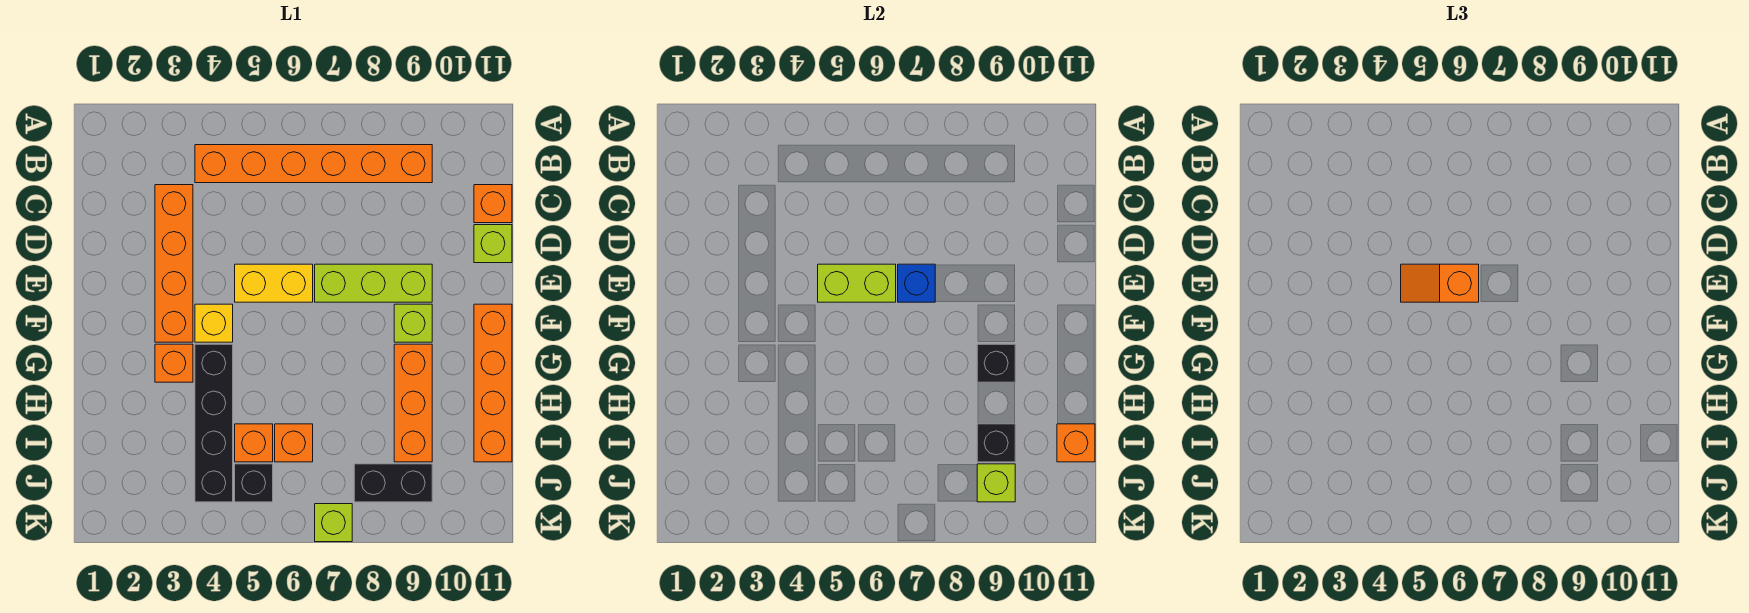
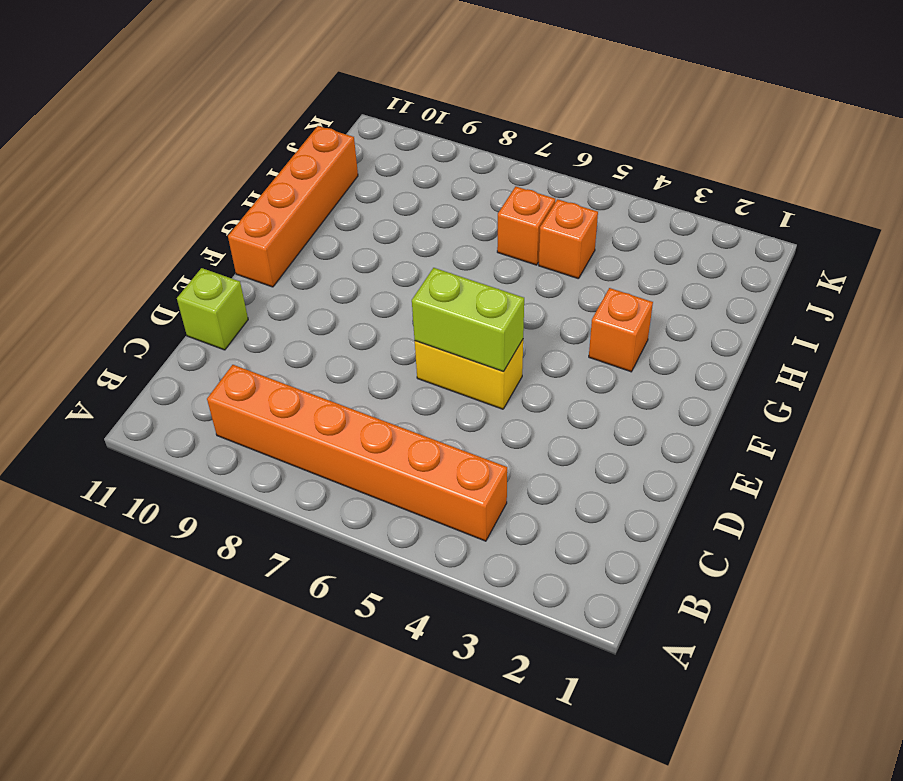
none -> orange 1x4 brick [155,185,193,342]
none -> orange 1x1 brick [474,185,512,223]
none -> lime 1x3 brick [315,264,432,302]

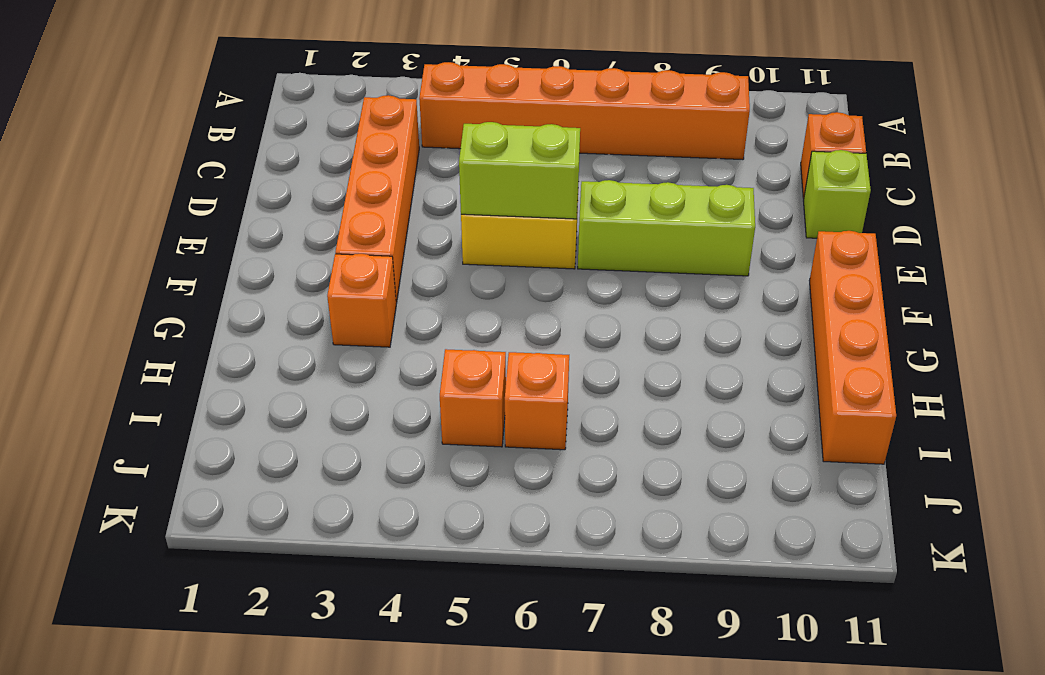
none -> yellow 1x1 brick [195,304,233,342]
none -> lime 1x1 brick [394,304,432,342]
none -> black 1x4 brick [195,344,233,502]

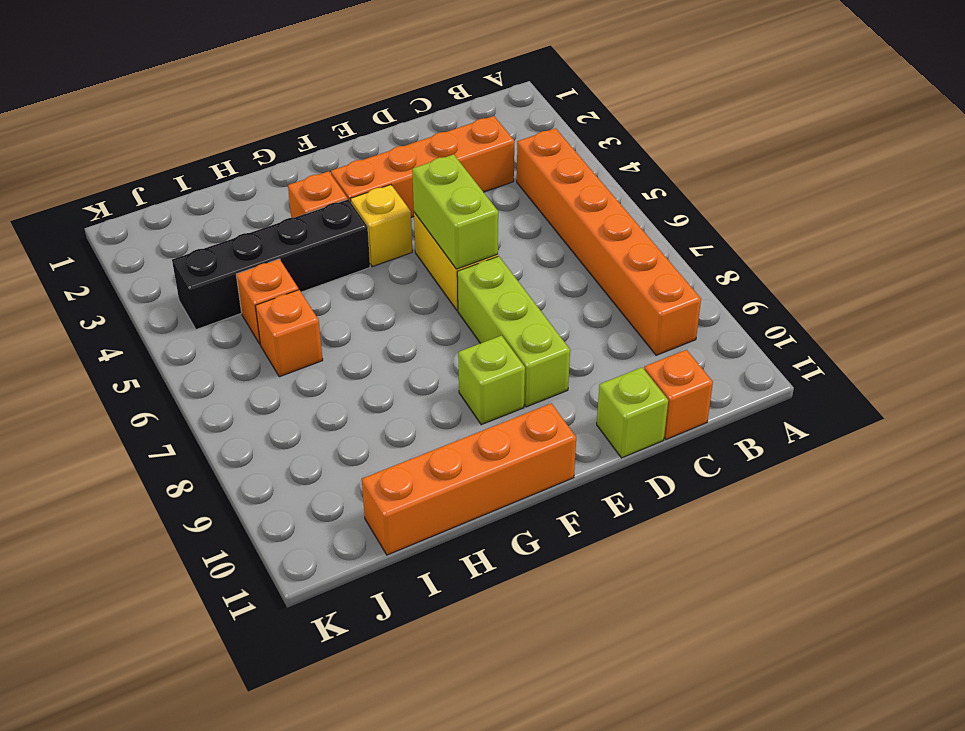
none -> orange 1x3 brick [394,344,432,462]
none -> black 1x1 brick [235,464,273,502]
none -> black 1x2 brick [354,464,432,502]

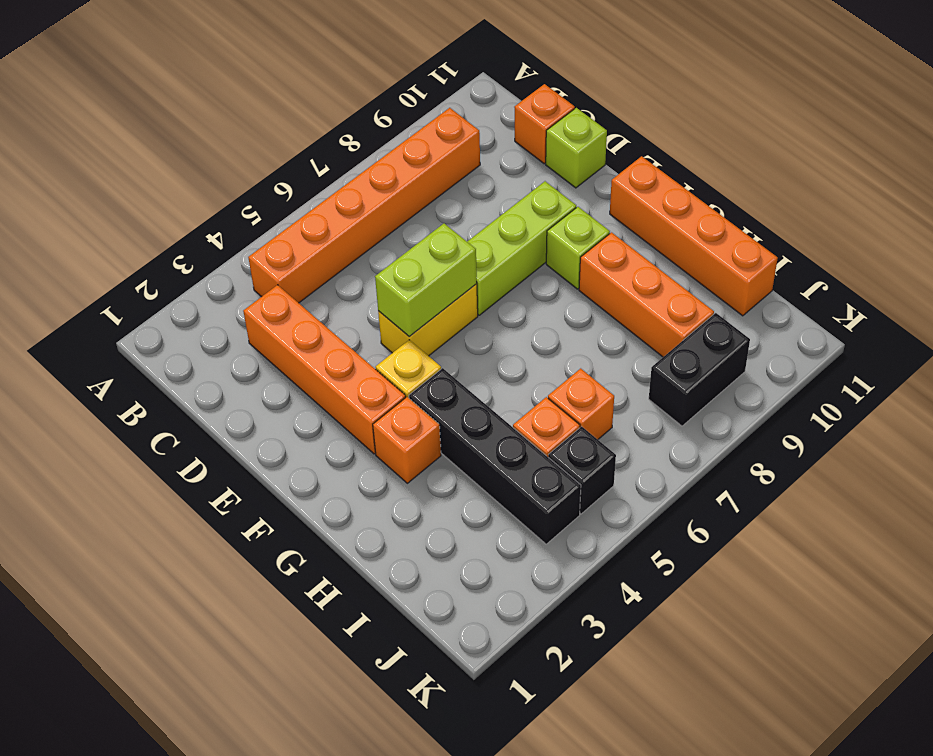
none -> lime 1x1 brick [315,504,352,542]
none -> blue 1x1 brick [898,264,935,302]
none -> black 1x1 brick [977,344,1015,382]

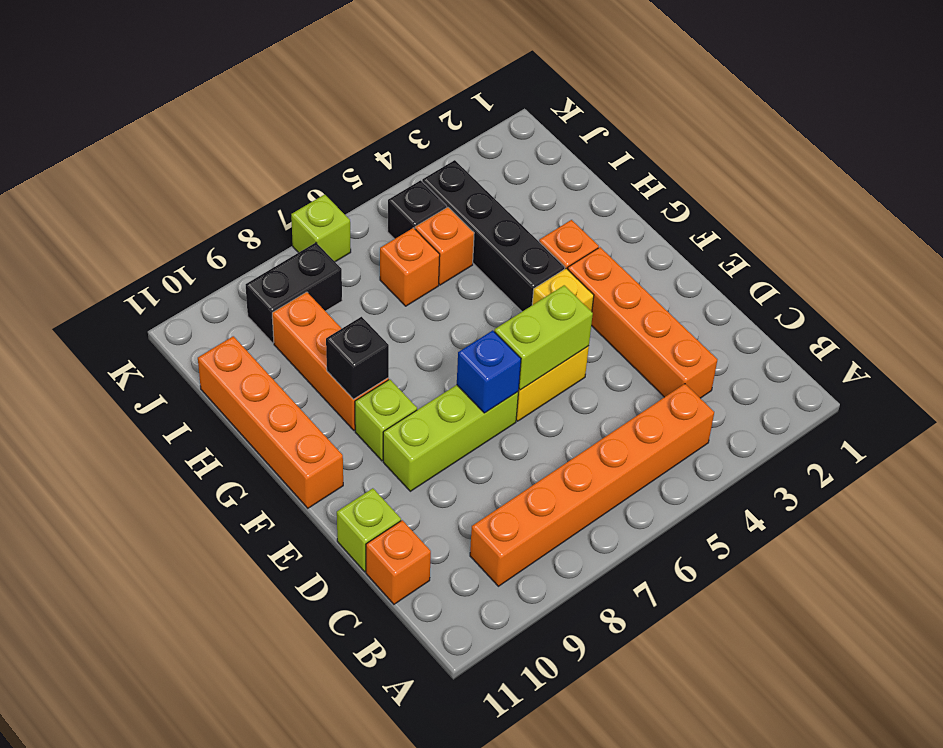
none -> black 1x1 brick [977,424,1015,462]
none -> orange 1x1 brick [1057,424,1095,462]
none -> lime 1x1 brick [977,464,1015,502]

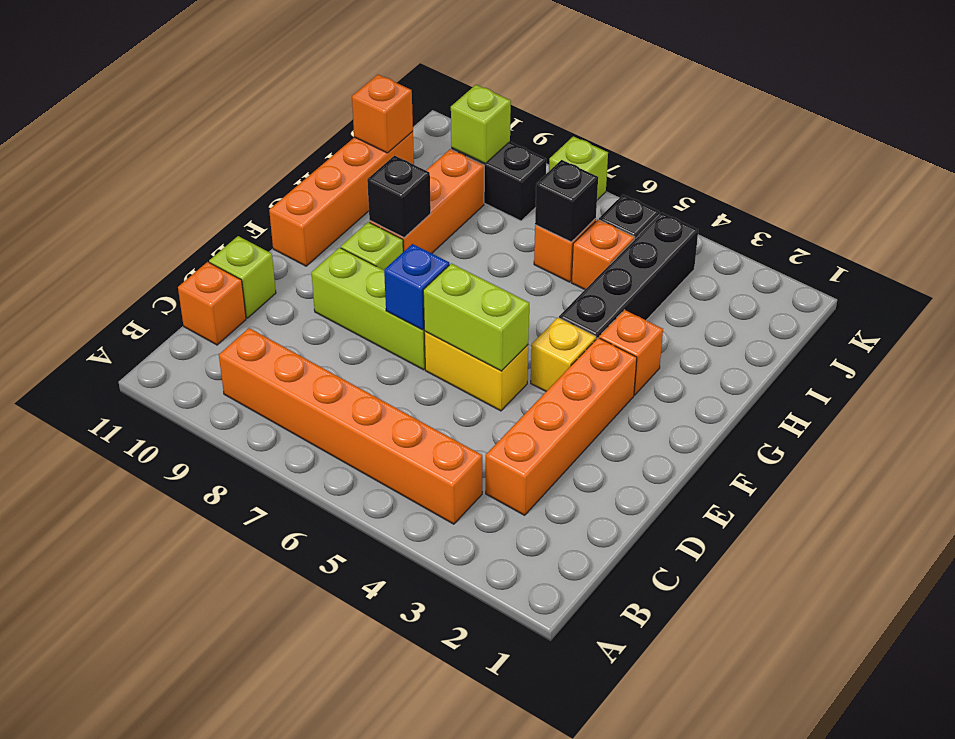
black 1x1 brick [535,160,598,242] -> black 1x1 brick moved to [977,424,1015,462]
none -> orange 1x2 slope [1401,264,1479,302]

